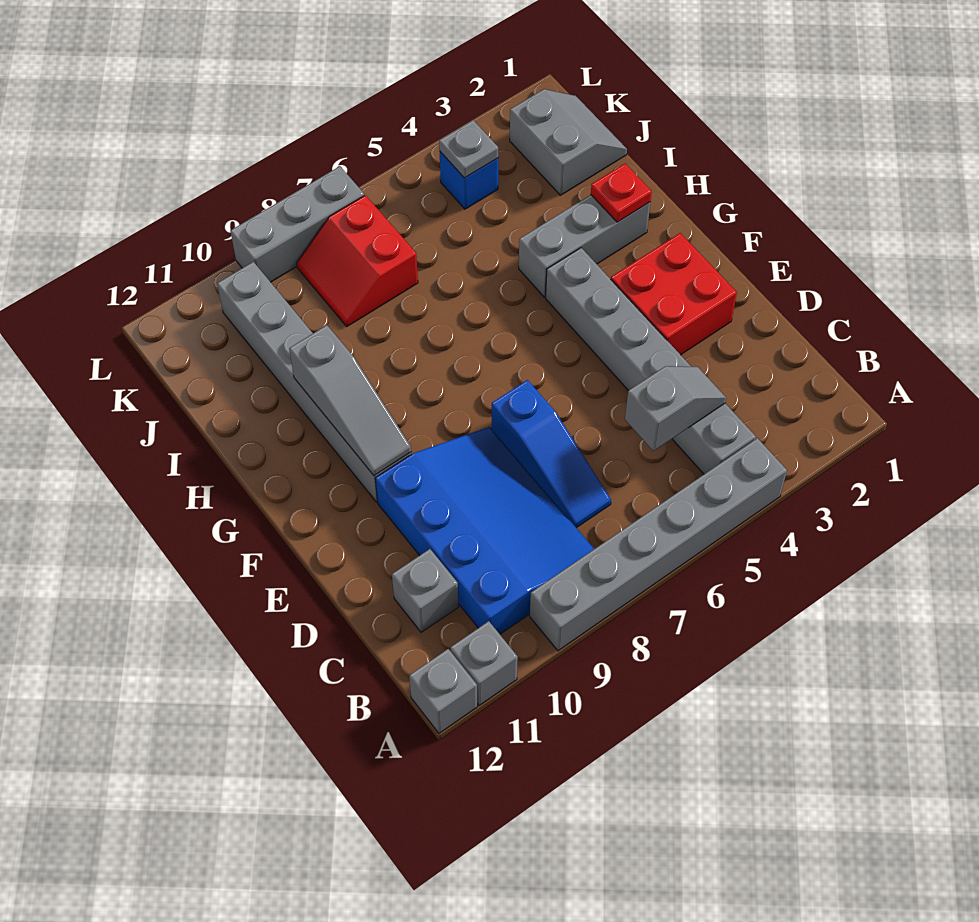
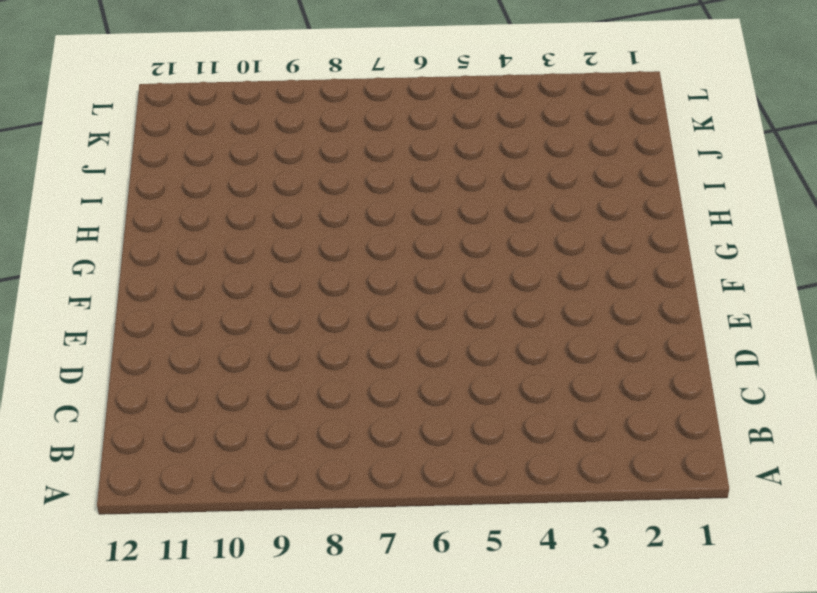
none -> grey 1x6 brick [530,438,787,651]
none -> grey 1x1 brick [450,621,518,706]
none -> grey 1x1 brick [409,649,477,733]

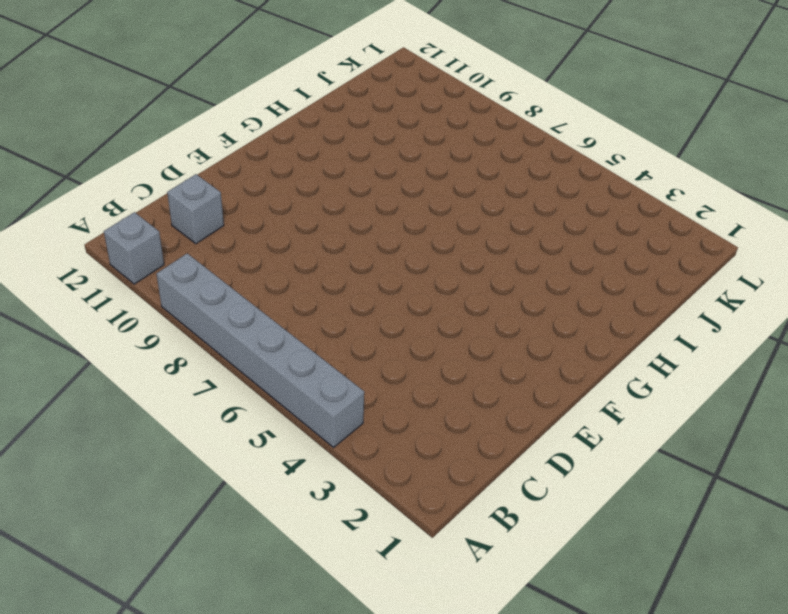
none -> grey 1x1 brick [409,649,477,733]
none -> grey 1x6 brick [546,248,756,474]
none -> blue 3x4 slope [375,427,594,634]

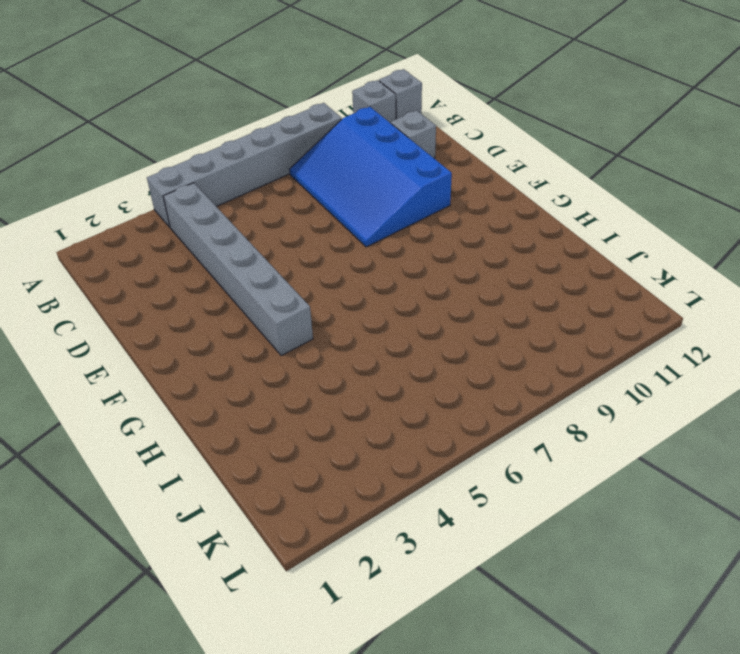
none -> blue 1x3 slope [492,380,611,528]
none -> red 2x2 brick [611,233,737,355]
none -> grey 1x6 brick [217,262,411,502]

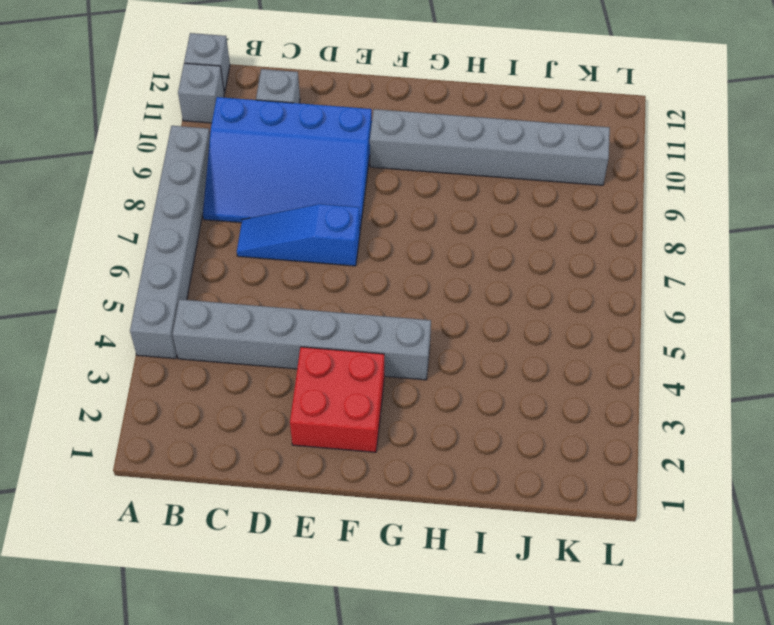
none -> grey 1x3 brick [519,195,650,297]
none -> grey 2x2 slope [510,89,627,195]
none -> red 2x2 slope [297,195,418,326]

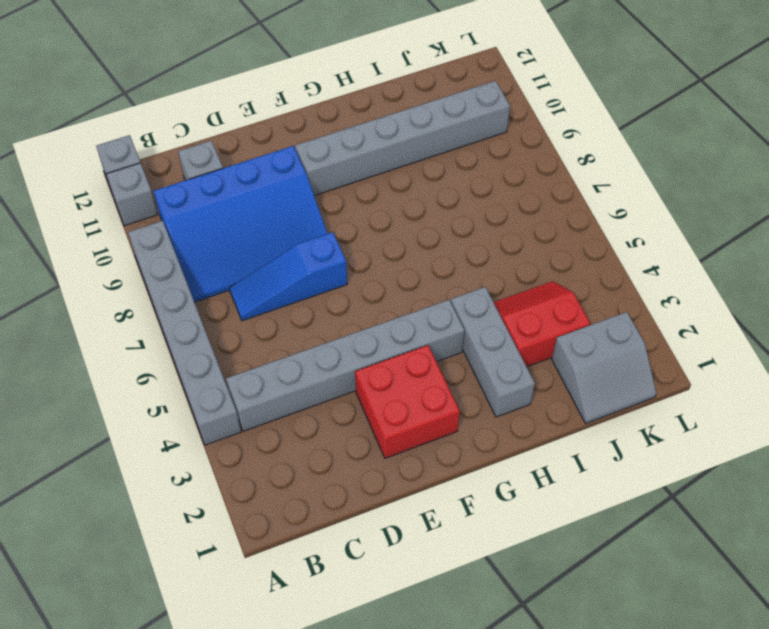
red 2x2 slope [494,281,590,367] -> red 2x2 slope moved to [297,195,418,326]
none -> blue 1x1 brick [440,152,498,209]
none -> grey 1x3 brick [230,166,364,282]
none -> grey 1x2 slope [625,366,726,451]

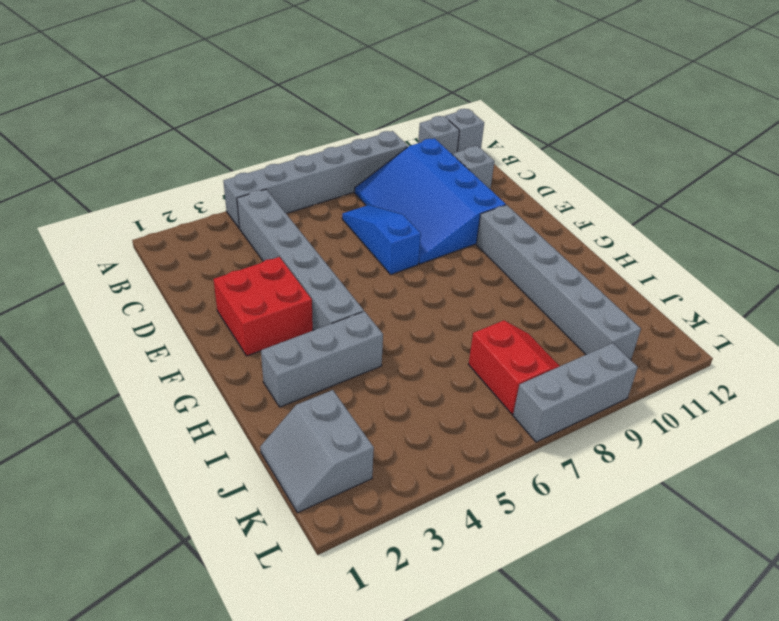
none -> blue 1x1 brick [440,152,498,209]
none -> grey 1x2 slope [625,366,726,451]
none -> grey 1x3 slope [289,325,411,476]

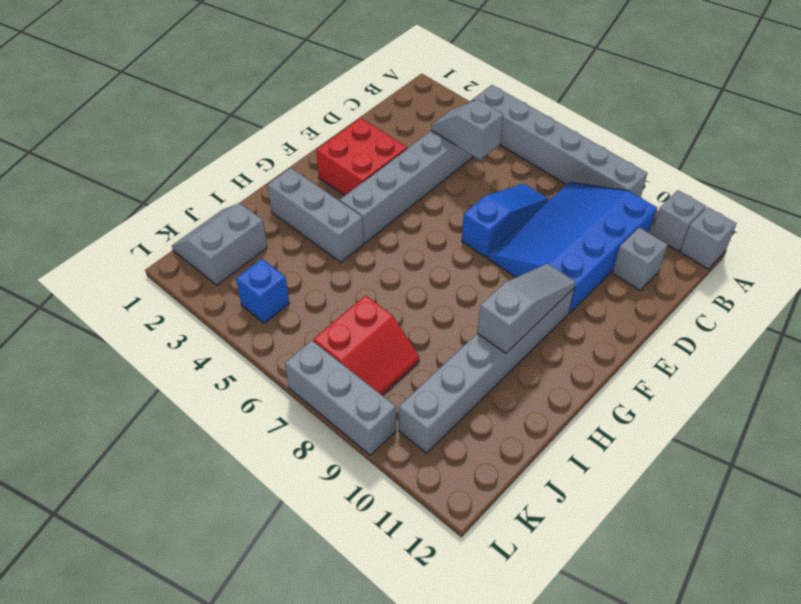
none -> red 1x1 plate [591,164,652,222]
none -> grey 1x1 plate [439,120,498,178]

